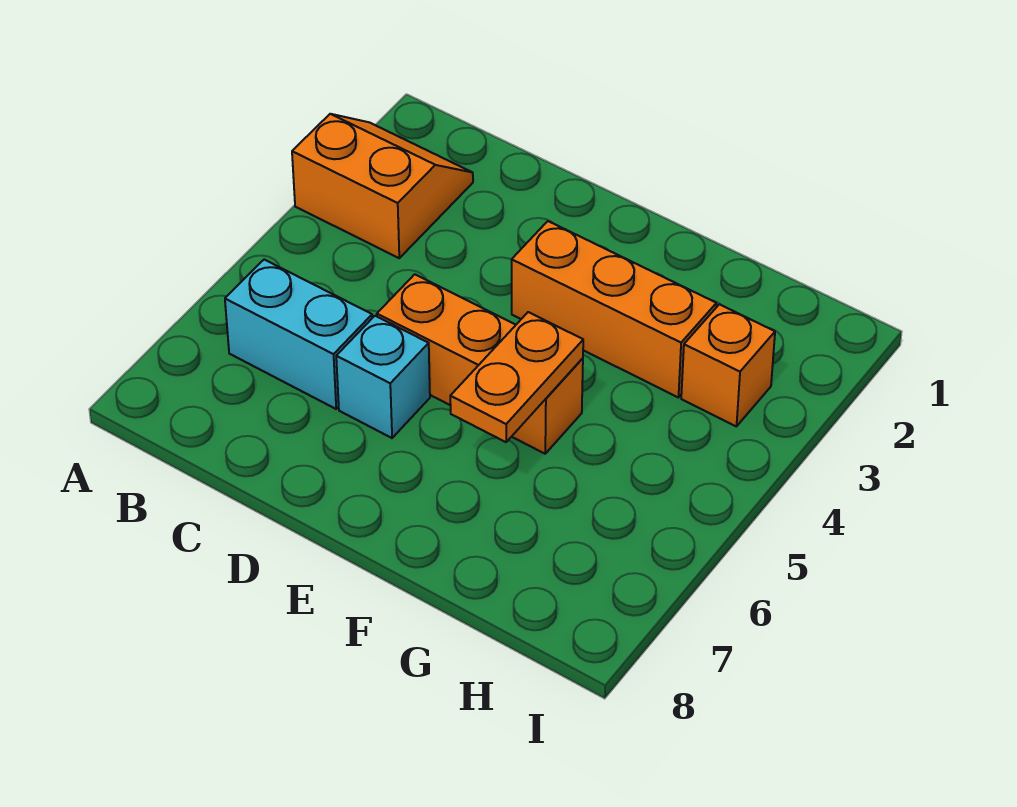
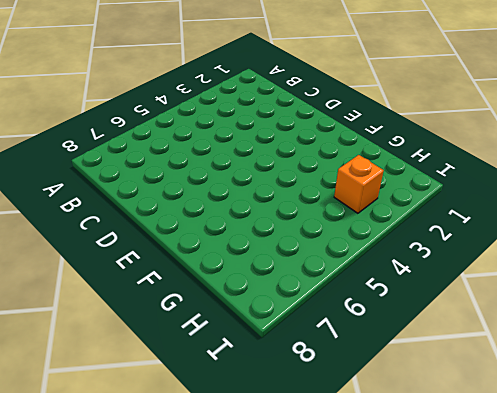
none -> orange 2x2 slope [292,114,473,258]
none -> cyan 1x2 brick [225,260,372,409]

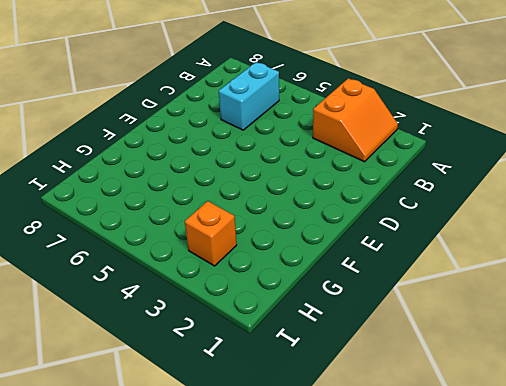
none -> orange 1x3 brick [377,274,583,454]
none -> cyan 1x1 brick [336,316,430,438]

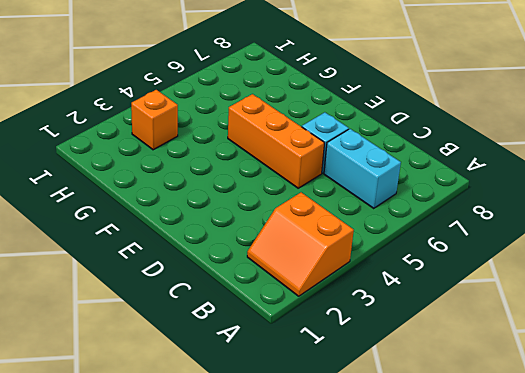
none -> orange 1x3 brick [512,221,716,397]
none -> orange 1x2 plate [450,312,583,442]

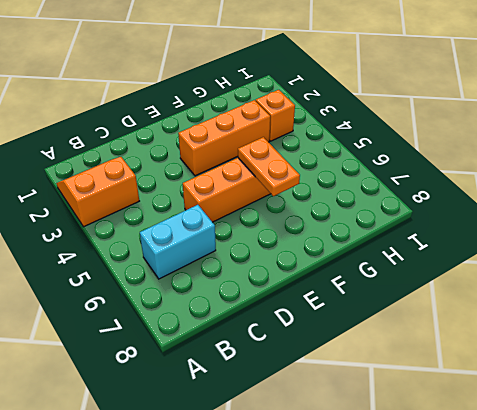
none -> cyan 1x1 brick [336,316,430,438]

